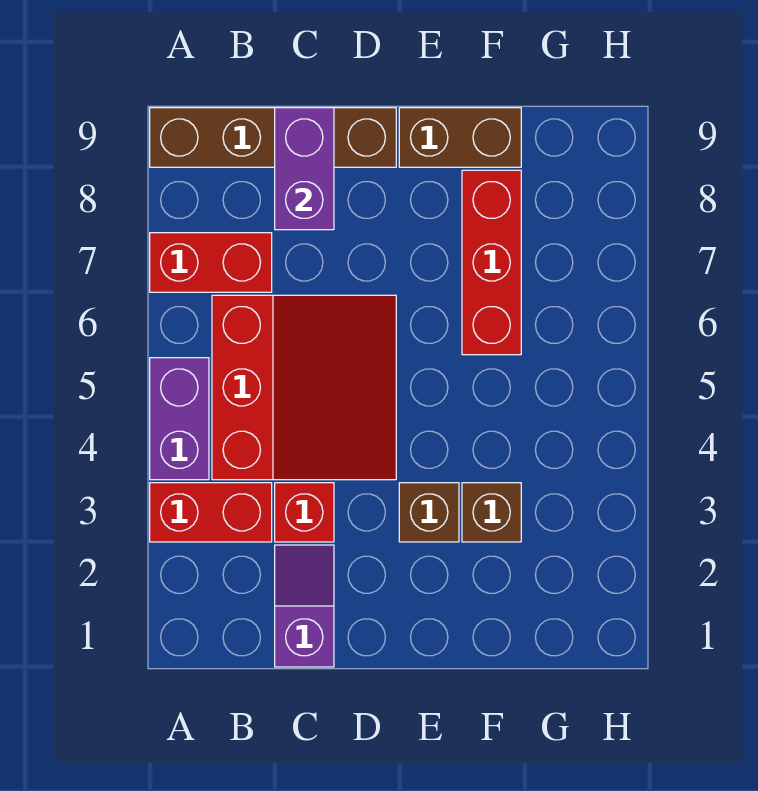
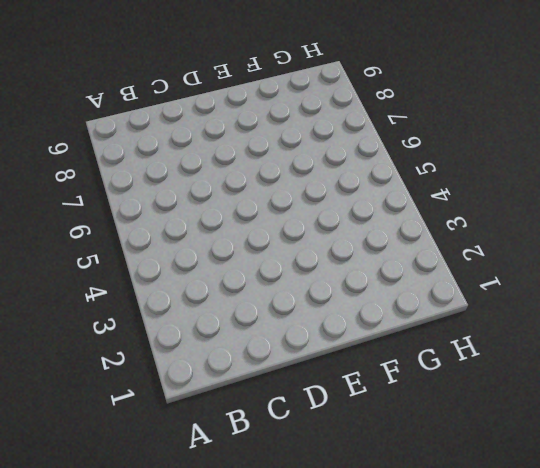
none -> red 1x2 brick [150,483,272,542]
none -> purple 1x2 brick [150,358,209,480]
none -> red 1x2 brick [150,233,272,292]

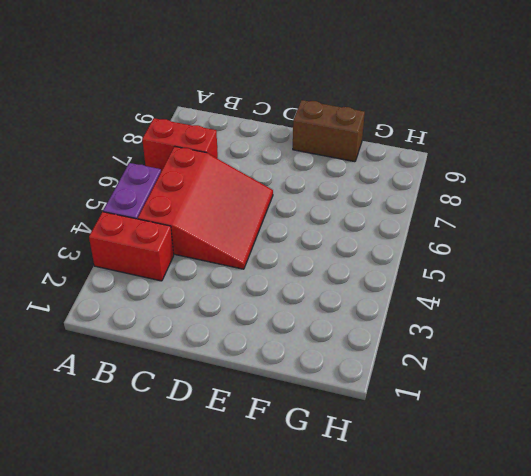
none -> brown 1x4 brick [150,108,396,167]
none -> purple 1x2 slope [275,545,334,667]
none -> red 1x1 brick [275,483,334,542]

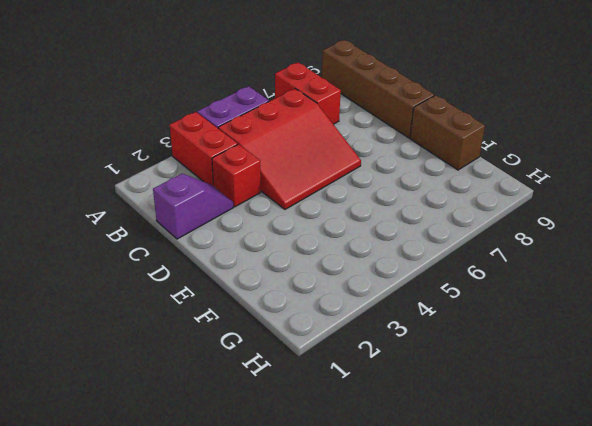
none -> brown 1x1 brick [399,483,459,542]
none -> brown 1x1 brick [462,483,521,542]
none -> red 1x3 brick [462,170,521,355]

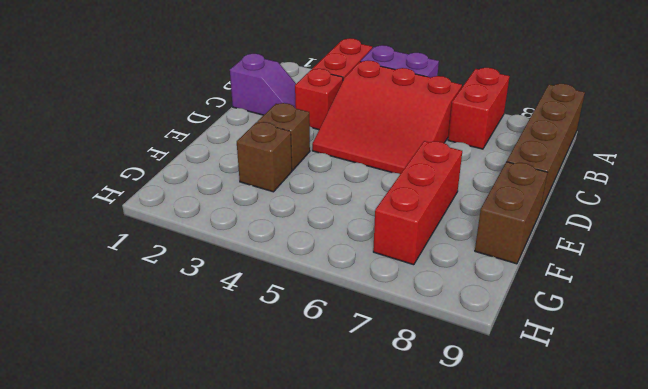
red 1x3 brick [373,141,462,265] -> red 1x3 brick turned to [462,170,521,355]
none -> purple 1x2 brick [275,108,334,230]

